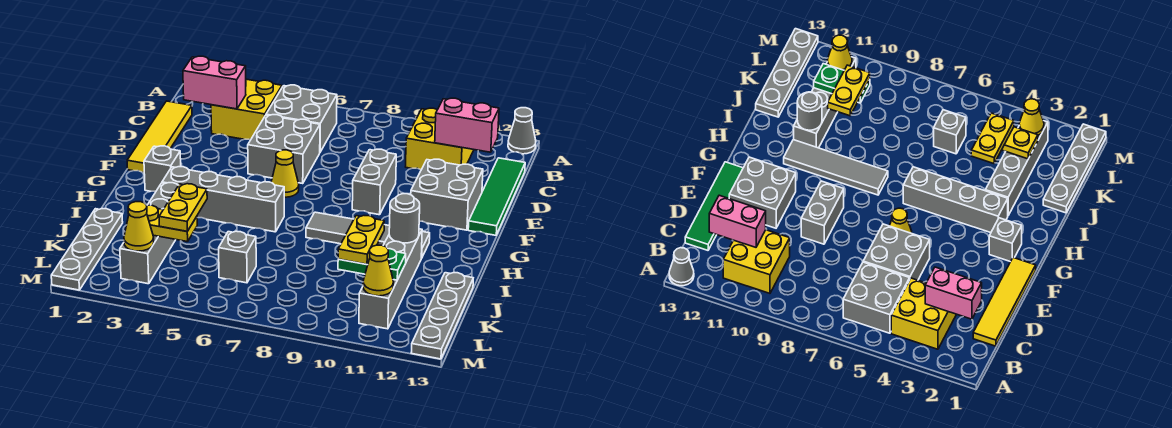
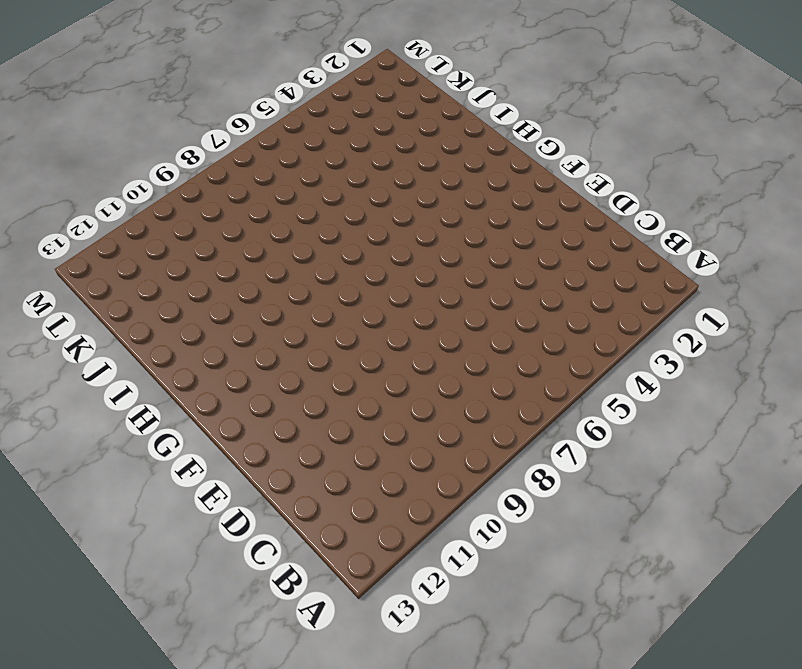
none -> grey 1x1 cone [508,108,536,154]
none -> yellow 2x2 brick [211,79,282,140]
none -> grey 2x2 brick [266,85,337,152]

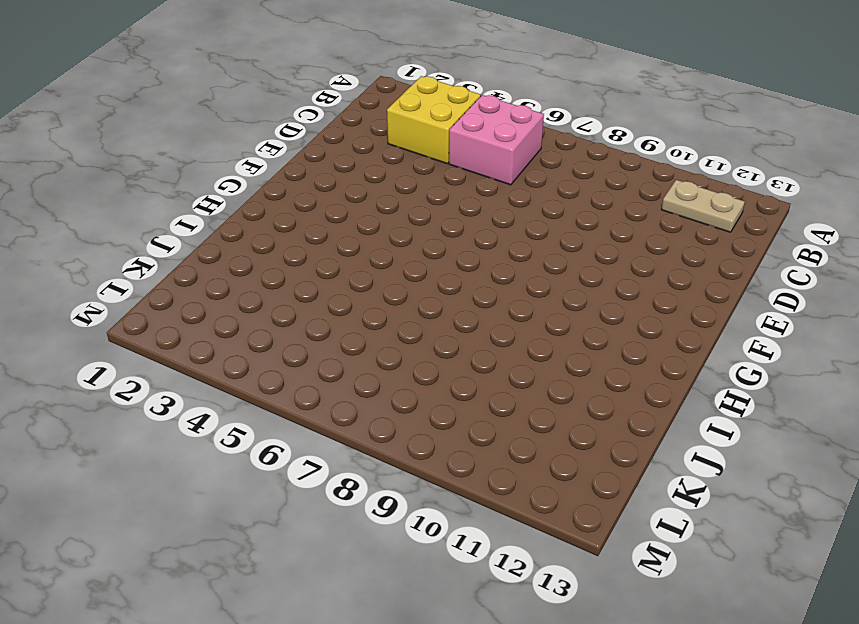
pink 2x2 brick [449,95,544,185] -> grey 2x2 brick [266,85,337,152]
tan 1x2 plate [662,180,745,232] -> yellow 2x2 brick [406,108,474,170]
none -> grey 1x1 cone [508,108,536,154]
none -> yellow 1x4 tile [127,101,192,173]
none -> green 1x4 tile [468,158,525,235]

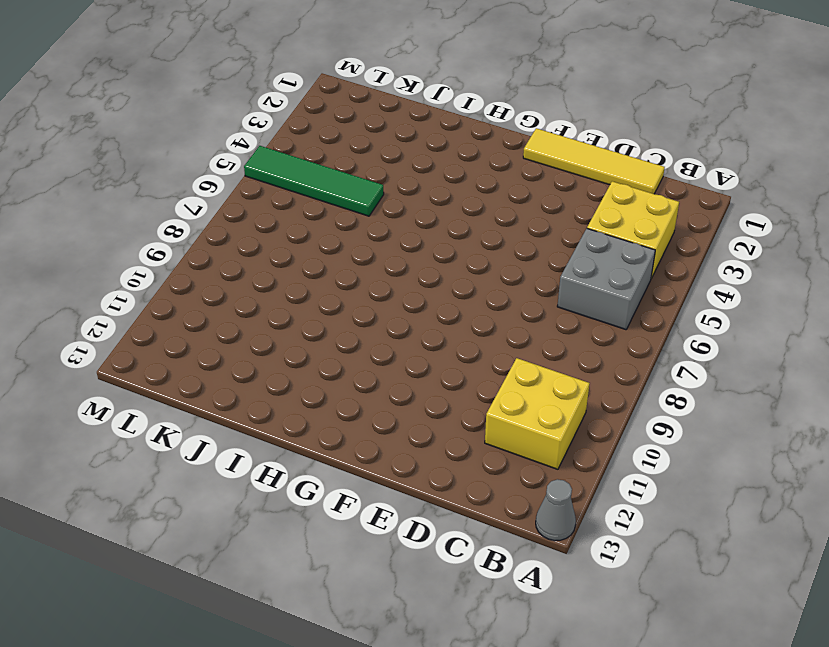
green 1x4 tile [244,146,384,216] -> green 1x4 tile moved to [468,158,525,235]
none -> grey 2x2 brick [248,115,320,183]
none -> grey 1x2 brick [352,149,396,215]
none -> grey 2x2 brick [411,159,483,230]

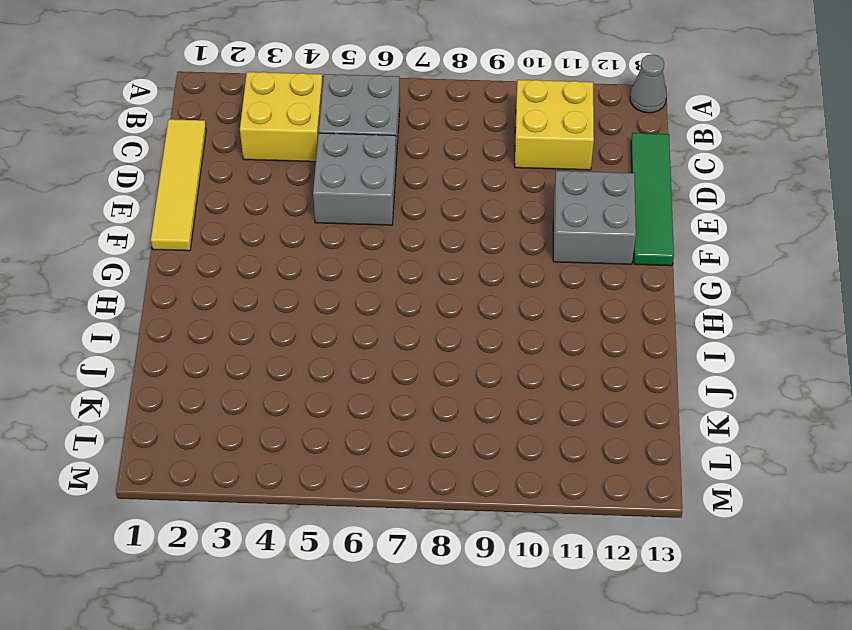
none -> grey 1x2 brick [352,149,396,215]
none -> yellow 1x1 cone [271,150,299,197]
none -> grey 1x1 brick [144,146,181,191]

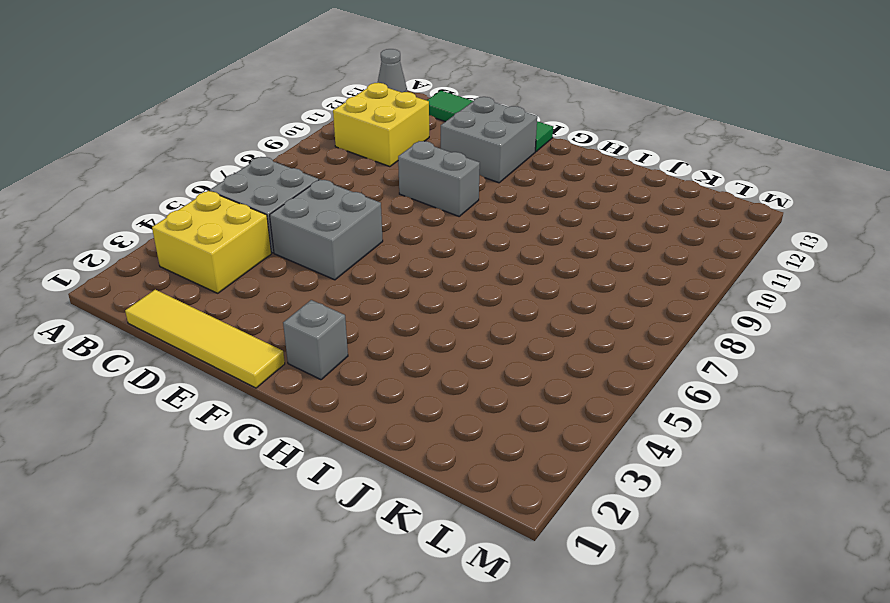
none -> yellow 1x1 cone [271,150,299,197]
none -> grey 1x4 brick [162,167,284,232]
none -> grey 1x4 tile [306,212,430,258]

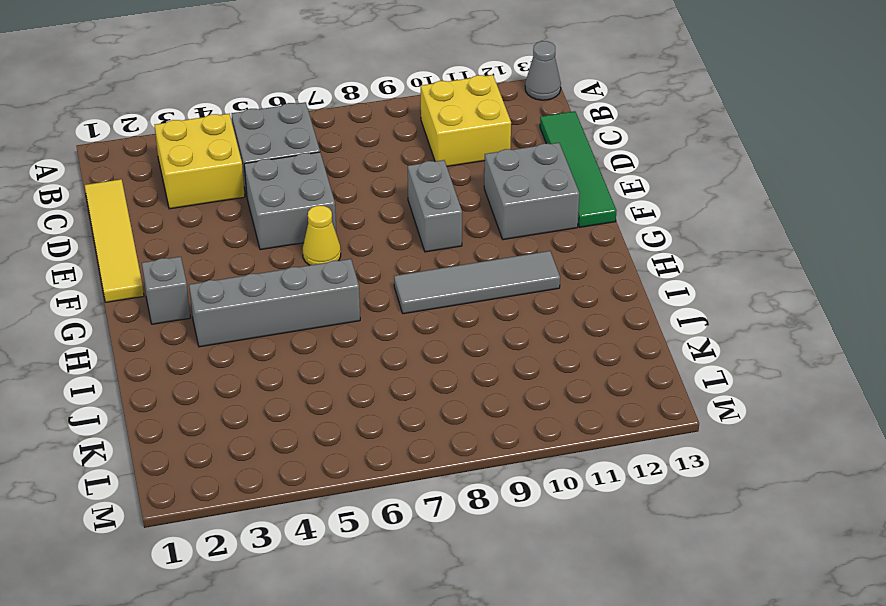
none -> grey 1x4 brick [120,183,178,284]
none -> grey 1x4 brick [359,229,423,329]
none -> grey 1x4 plate [51,209,123,290]

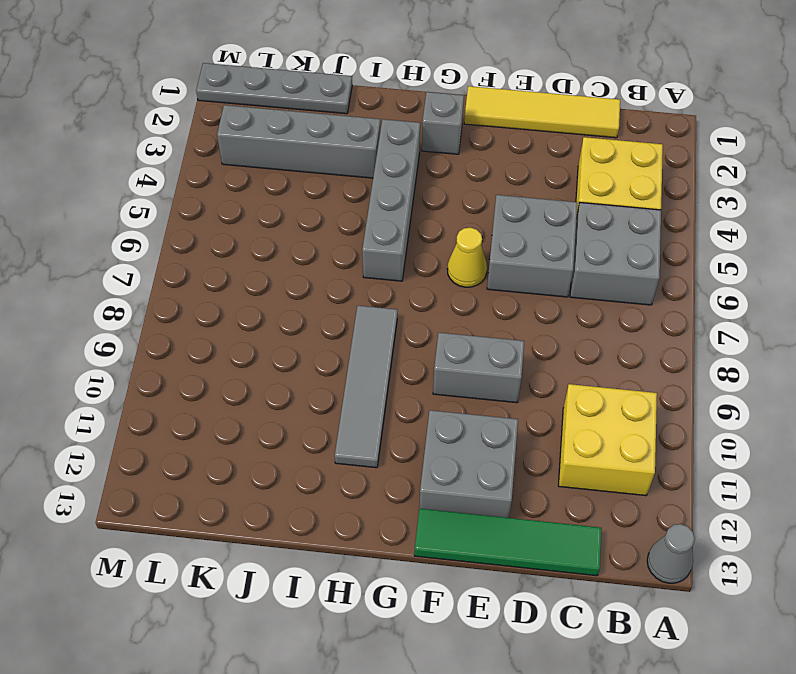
none -> grey 1x4 brick [359,229,423,329]
none -> grey 1x4 plate [411,273,473,359]
none -> grey 1x1 brick [219,231,256,283]

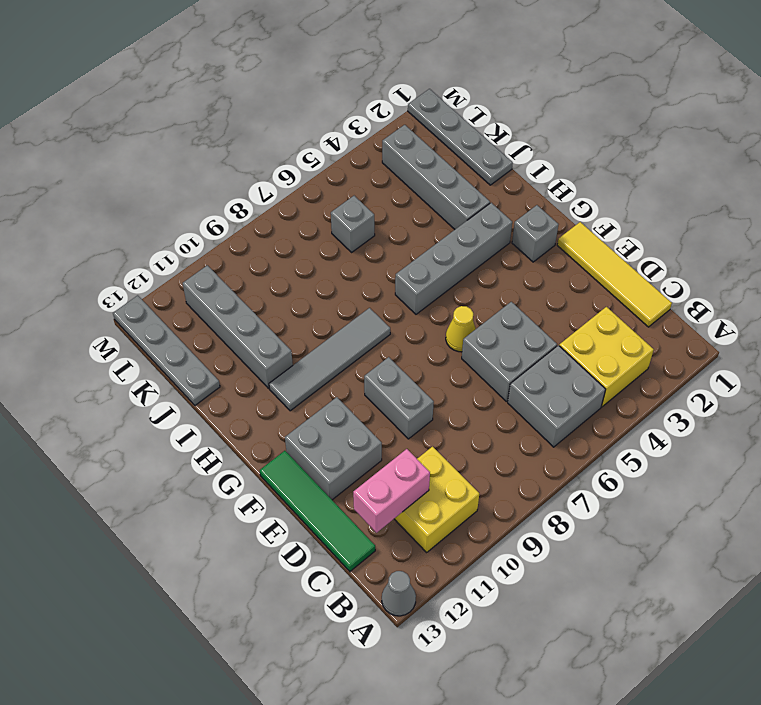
none -> pink 1x2 brick [183,56,246,109]
none -> grey 1x1 round brick [389,194,420,243]
none -> yellow 1x2 plate [147,205,197,242]

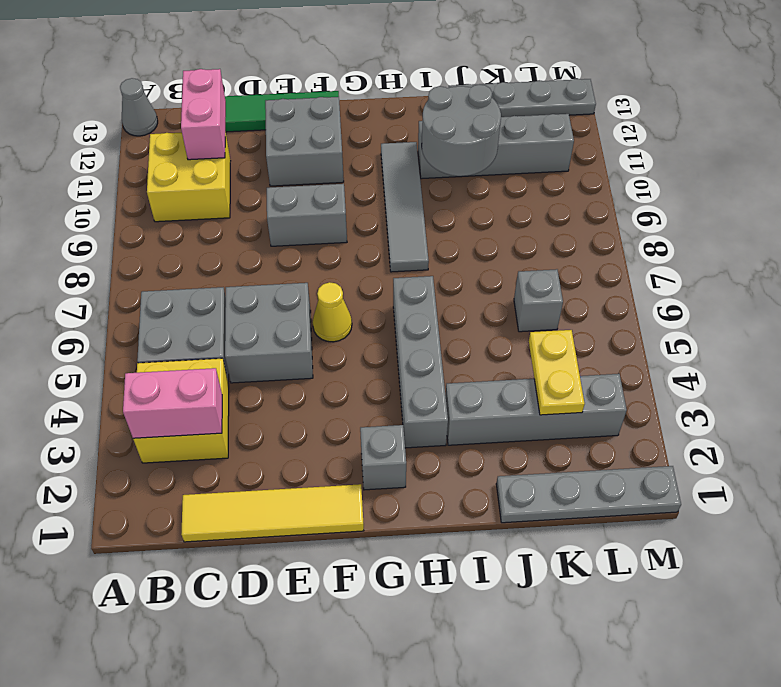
pink 1x2 brick [123,368,222,438] -> pink 1x2 brick turned to [183,56,246,109]
grey 2x2 round brick [422,84,501,176] -> grey 1x1 round brick [389,194,420,243]
none -> green 1x2 plate [338,249,406,280]
none -> yellow 1x1 cone [124,202,154,251]
none -> yellow 1x1 cone [363,245,393,296]

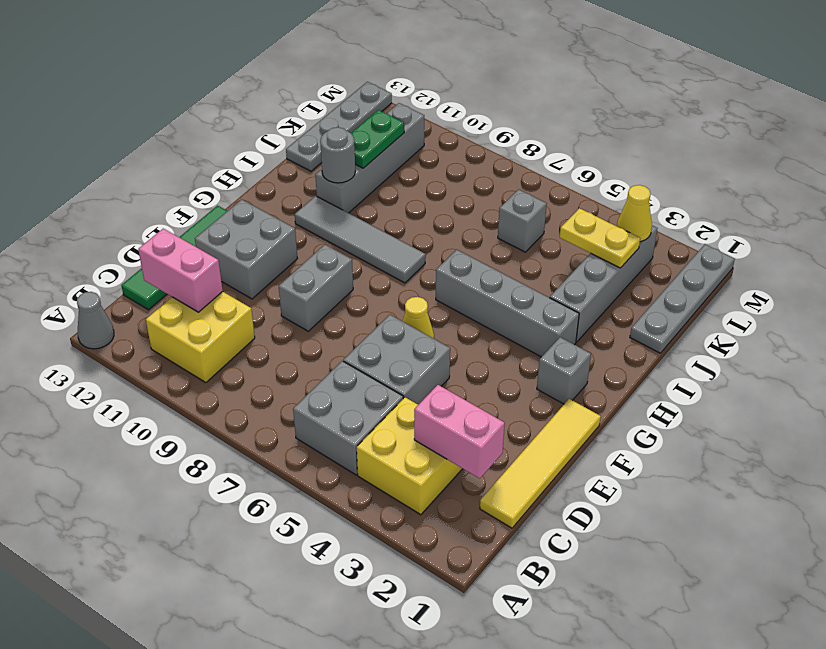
green 1x2 plate [351,110,404,168] -> green 1x2 plate turned to [338,249,406,280]
none -> yellow 1x1 cone [363,245,393,296]
none -> yellow 1x2 plate [159,184,207,231]
none -> yellow 1x2 plate [338,216,384,264]

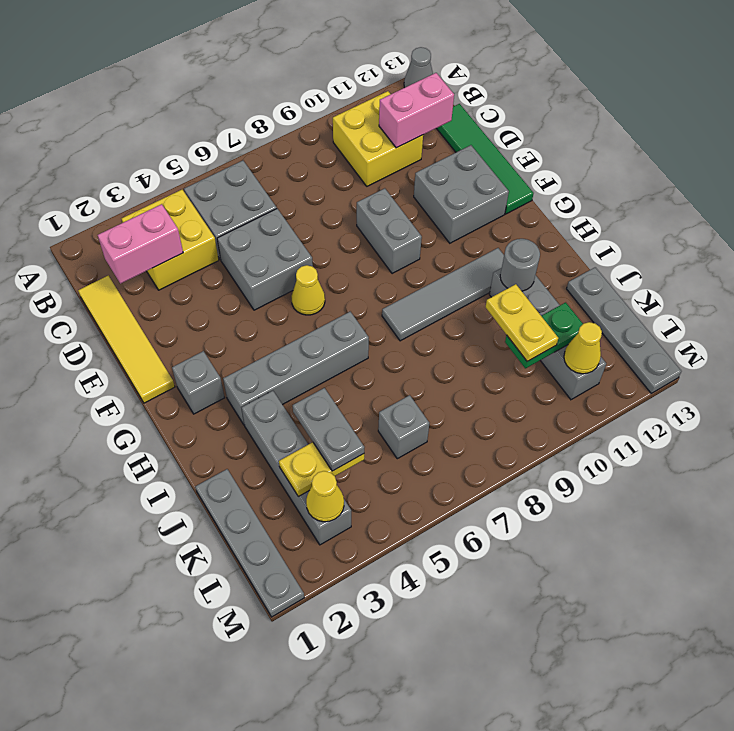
grey 1x2 plate [293,388,364,471] -> yellow 1x2 plate [159,184,207,231]

